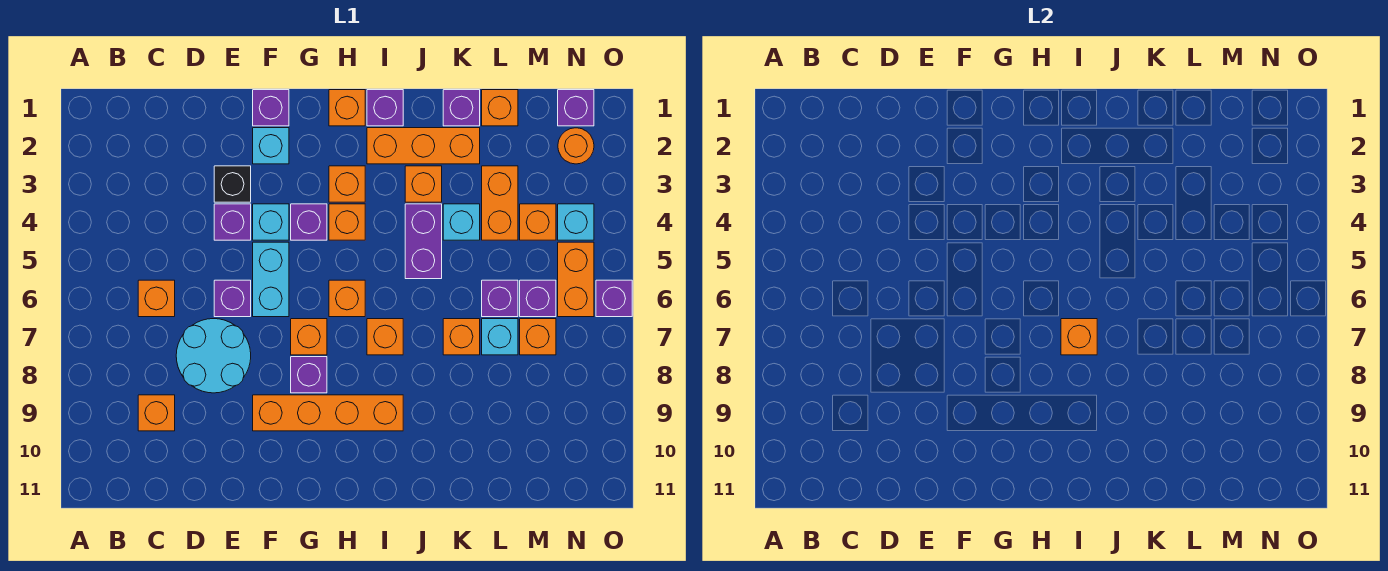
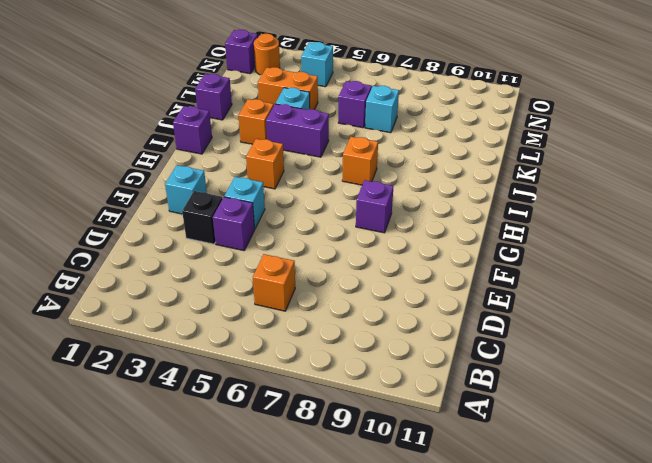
none -> orange 1x1 brick [138,395,175,431]
none -> cyan 2x2 round brick [176,319,251,393]
none -> purple 1x1 brick [214,280,251,317]
none -> purple 1x1 brick [253,90,289,126]

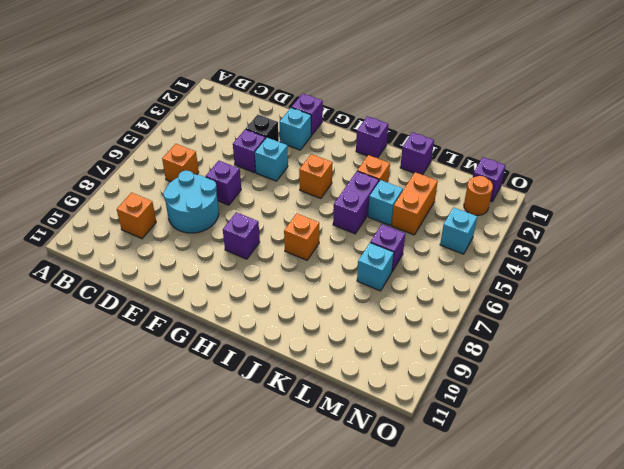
none -> cyan 1x2 brick [253,242,289,317]
none -> orange 1x4 brick [253,395,403,431]
none -> purple 1x1 brick [291,204,327,240]
none -> orange 1x1 brick [291,319,327,355]

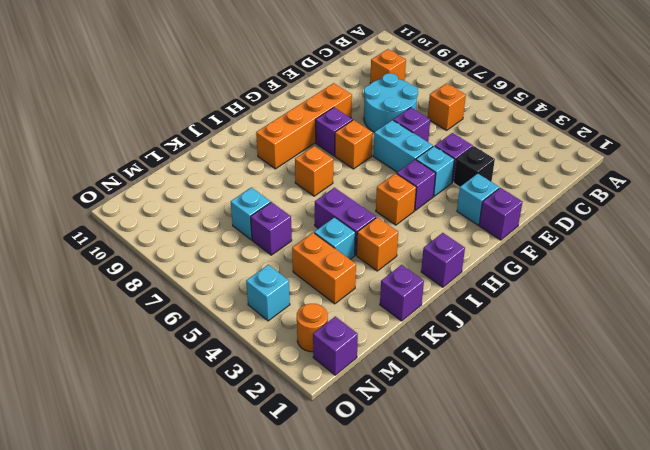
none -> orange 1x1 brick [329,90,365,126]
none -> orange 1x1 brick [329,166,365,202]
none -> orange 1x1 brick [329,280,365,317]
none -> orange 1x3 brick [367,128,480,164]

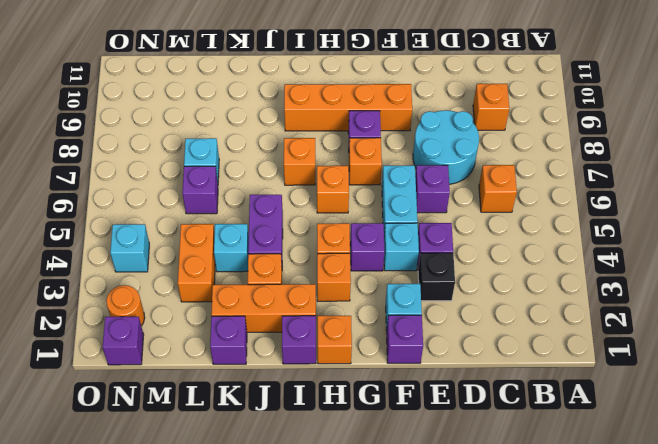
none -> orange 1x1 brick [443,319,480,355]
none -> orange 1x1 brick [482,90,518,126]
none -> orange 1x1 brick [520,204,556,240]
none -> purple 1x1 brick [520,280,556,317]

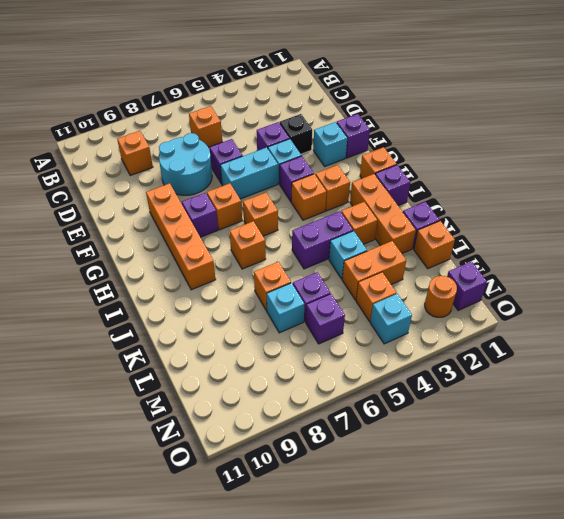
none -> orange 1x1 brick [520,319,556,355]
none -> orange 1x2 brick [558,242,594,317]
none -> purple 1x1 brick [596,280,632,317]
none -> orange 1x1 brick [1061,319,1097,355]

